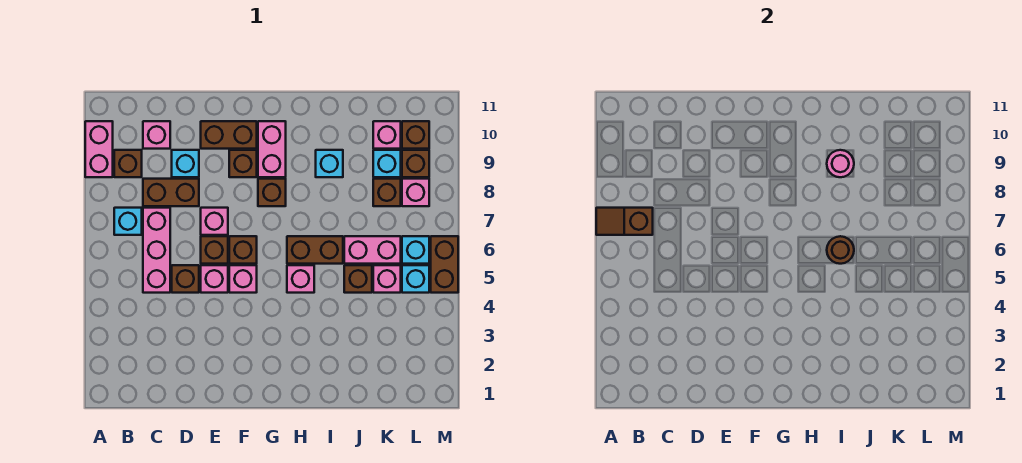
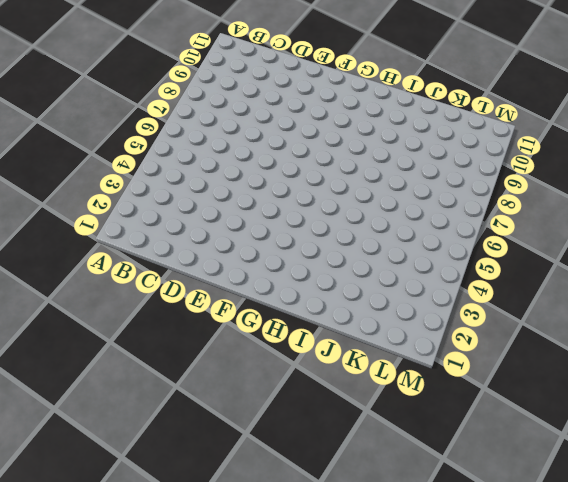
none -> pink 1x2 brick [85,121,113,177]
none -> cyan 1x1 brick [114,208,142,235]
none -> brown 1x1 brick [114,150,142,177]
none -> pink 1x3 brick [143,208,170,293]

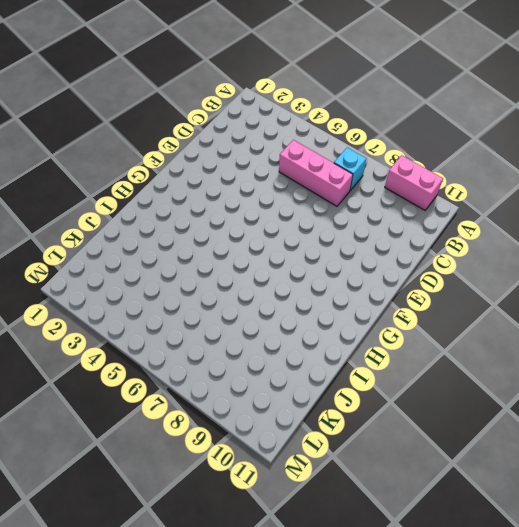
none -> brown 1x1 brick [114,150,142,177]
none -> brown 1x2 brick [143,179,199,206]
none -> pink 1x1 brick [143,121,170,149]
none -> brown 1x1 brick [172,265,199,293]

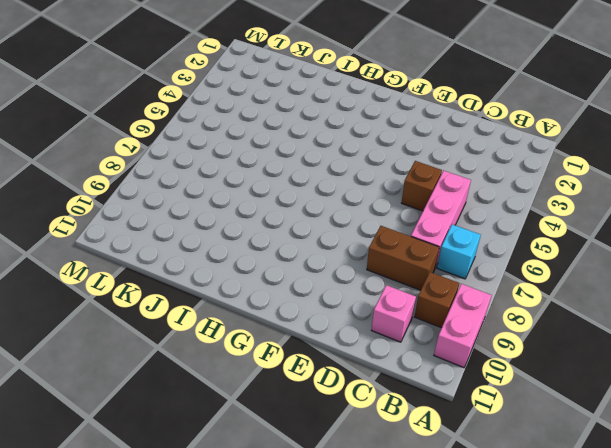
none -> cyan 1x1 brick [172,150,199,177]
none -> pink 1x1 brick [201,265,228,293]
none -> brown 1x1 brick [201,236,228,264]
none -> pink 1x1 brick [201,208,228,235]

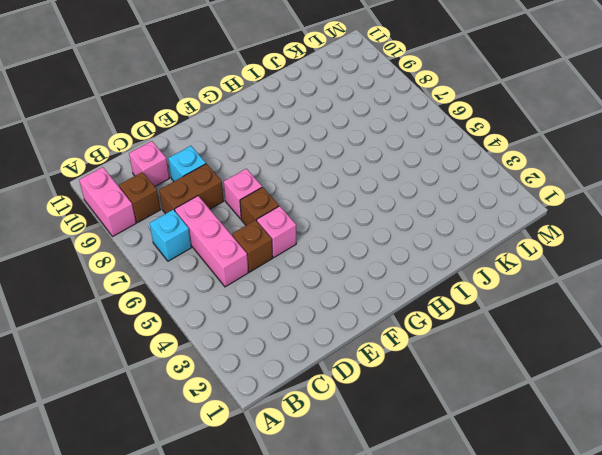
none -> brown 1x2 brick [201,121,257,149]
none -> pink 1x1 brick [229,265,257,293]
none -> brown 1x1 brick [229,236,257,264]
none -> brown 1x1 brick [229,150,257,177]

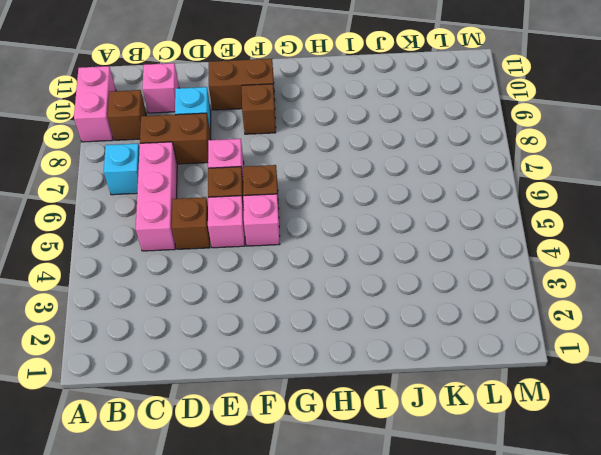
none -> brown 1x1 brick [258,179,286,206]
none -> pink 1x2 brick [258,121,286,177]
none -> pink 1x1 brick [287,265,314,293]
none -> brown 1x2 brick [287,236,343,264]

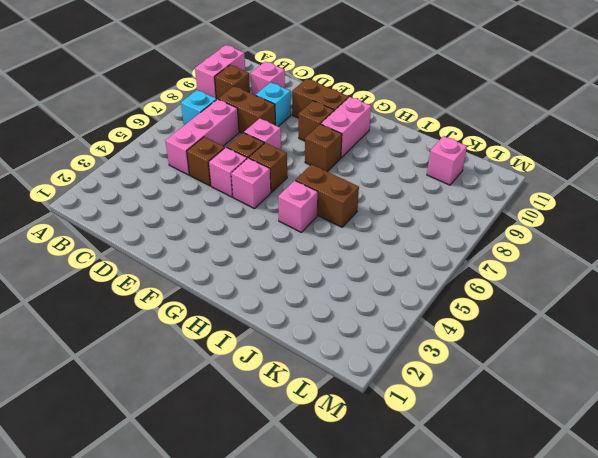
none -> cyan 1x1 brick [316,150,343,177]
none -> brown 1x1 brick [344,265,372,293]
none -> pink 1x2 brick [344,236,401,264]
none -> pink 1x1 brick [373,265,401,293]

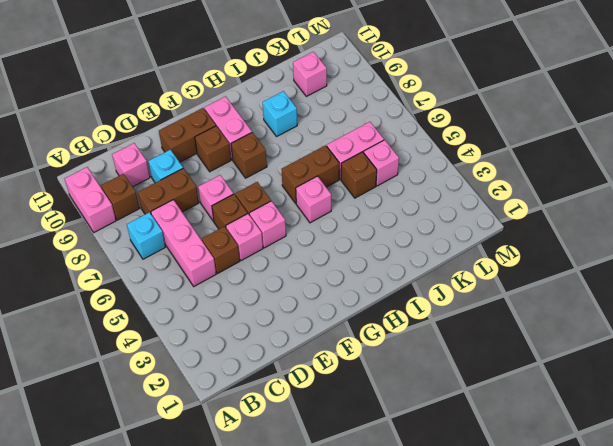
none -> brown 1x1 brick [373,179,401,206]
none -> cyan 1x1 brick [373,150,401,177]
none -> cyan 1x1 brick [402,265,429,293]
none -> cyan 1x1 brick [402,236,429,264]

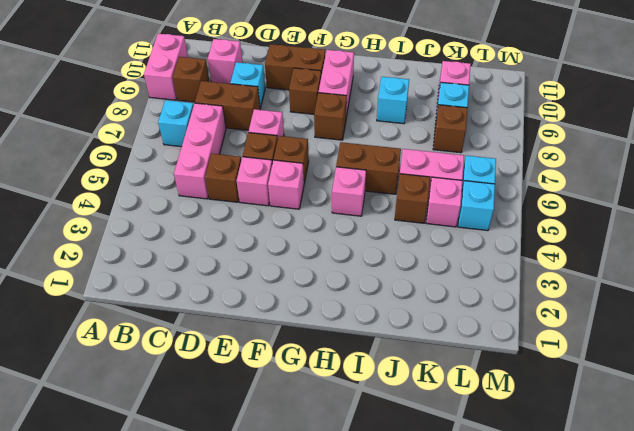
none -> pink 1x1 brick [402,179,429,206]
none -> brown 1x1 brick [402,150,429,177]
none -> brown 1x1 brick [402,121,429,149]
none -> brown 1x2 brick [431,236,458,293]

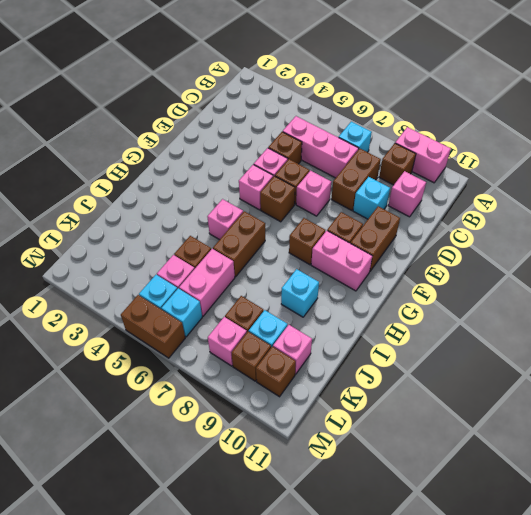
none -> brown 1x2 slope [596,208,653,235]
none -> brown 1x1 round brick [827,236,854,264]
none -> pink 1x1 round brick [827,150,854,177]

